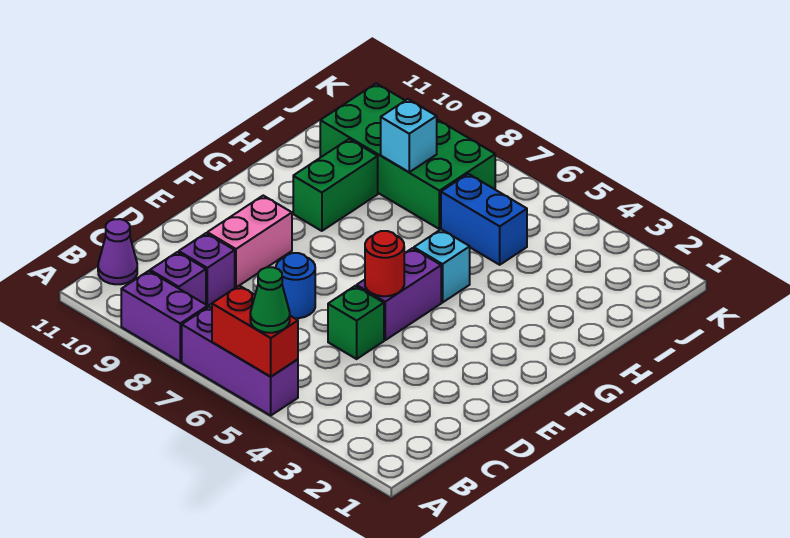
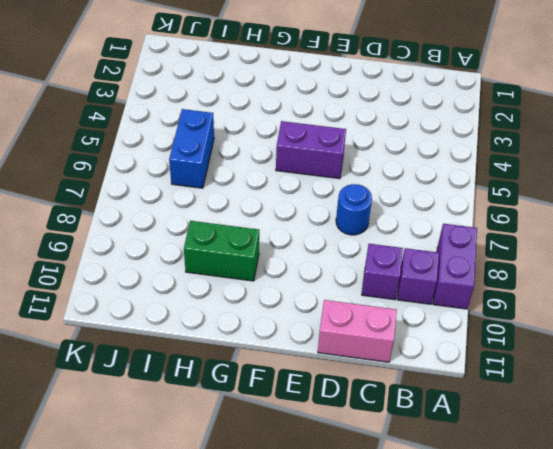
pink 1x2 brick [318,300,397,362] -> pink 1x2 brick moved to [207,196,292,287]
none -> purple 1x3 brick [182,307,298,415]
none -> purple 1x1 cone [98,219,137,284]
none -> green 1x1 brick [328,286,384,359]

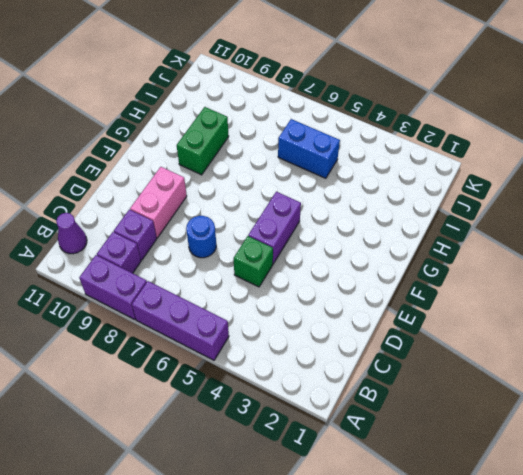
none -> cyan 1x1 brick [414,229,470,303]
none -> green 2x4 brick [320,83,495,229]
none -> red 1x2 brick [212,285,298,376]

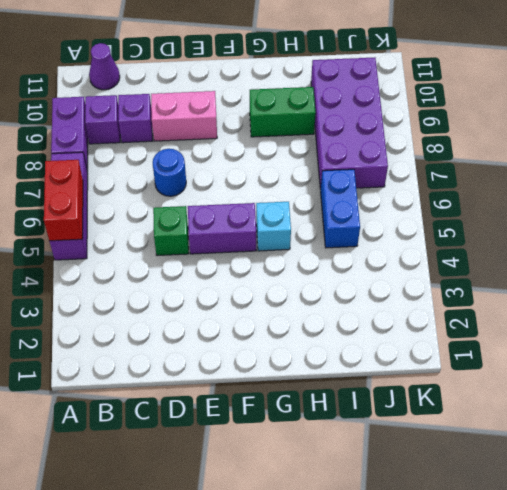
purple 2x4 brick [311,57,388,188] -> green 2x4 brick [320,83,495,229]
none -> red 1x1 round brick [365,231,404,296]
none -> cyan 1x1 brick [381,99,437,172]
none -> green 1x1 cone [250,267,290,333]

